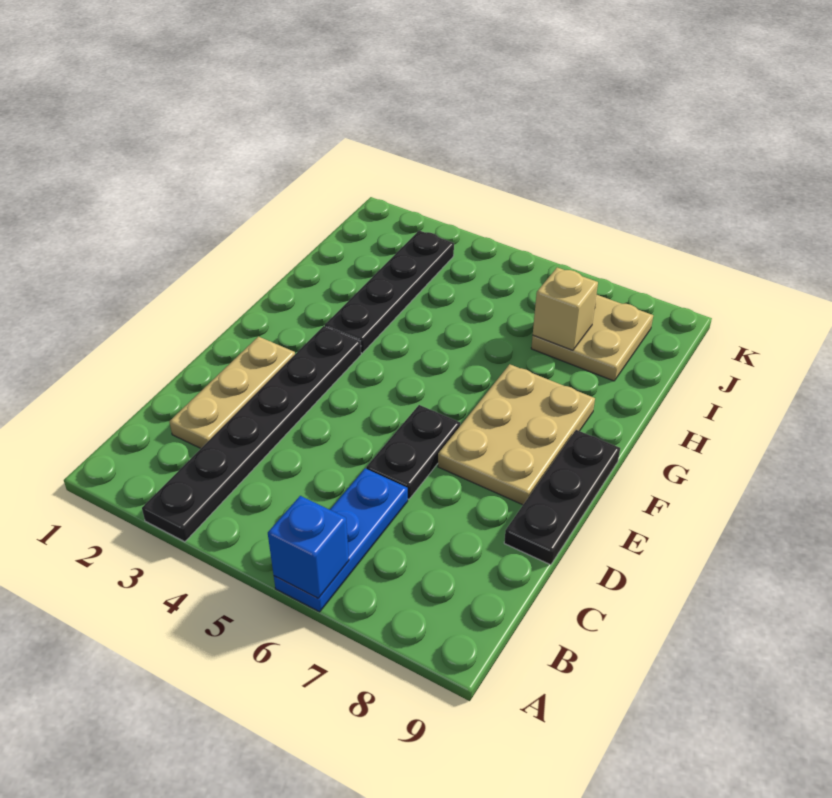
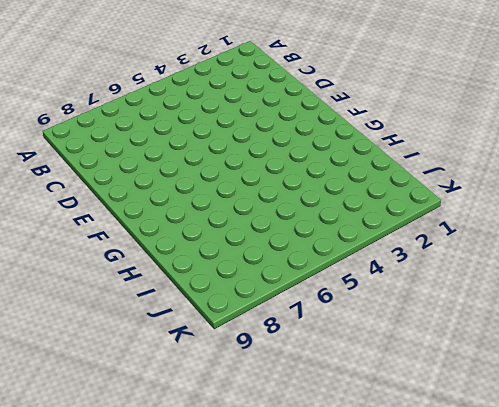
none -> black 1x6 plate [142,326,361,542]
none -> blue 1x3 plate [274,468,408,612]

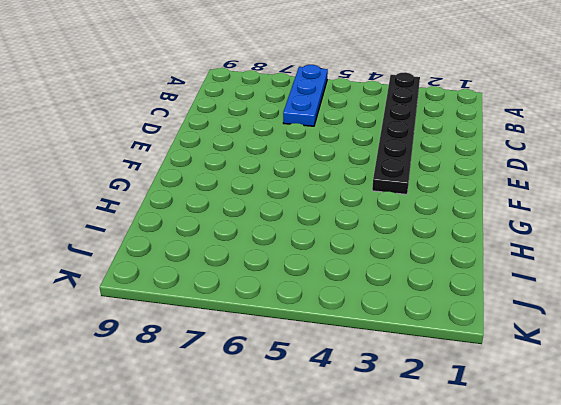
none -> tan 1x3 plate [169,336,295,448]
none -> black 1x2 plate [366,405,460,499]

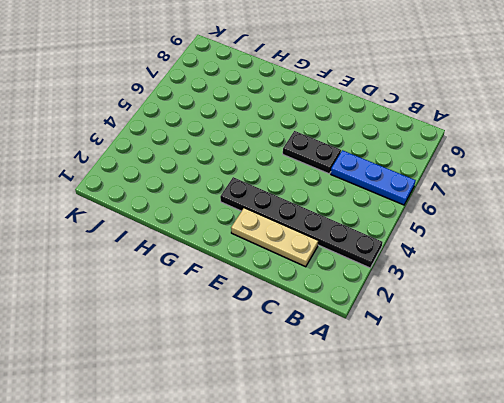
none -> black 1x3 plate [504,430,620,565]
none -> tan 2x3 plate [438,364,595,505]

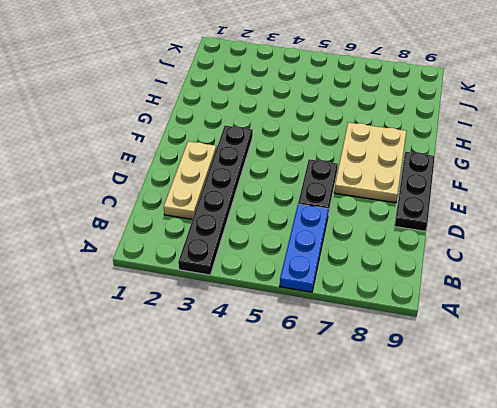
none -> black 1x4 plate [325,231,454,353]
none -> tan 2x2 plate [531,295,653,381]

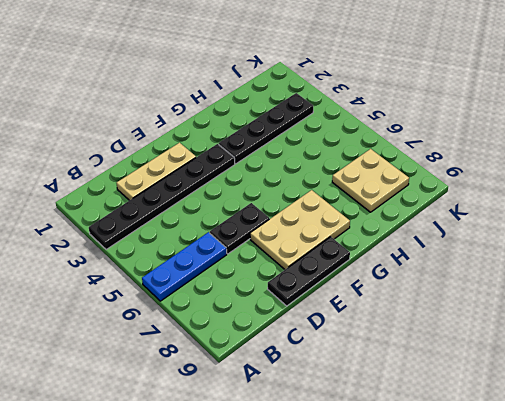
none -> blue 1x1 brick [268,496,349,598]
none -> tan 1x1 brick [533,267,598,350]

